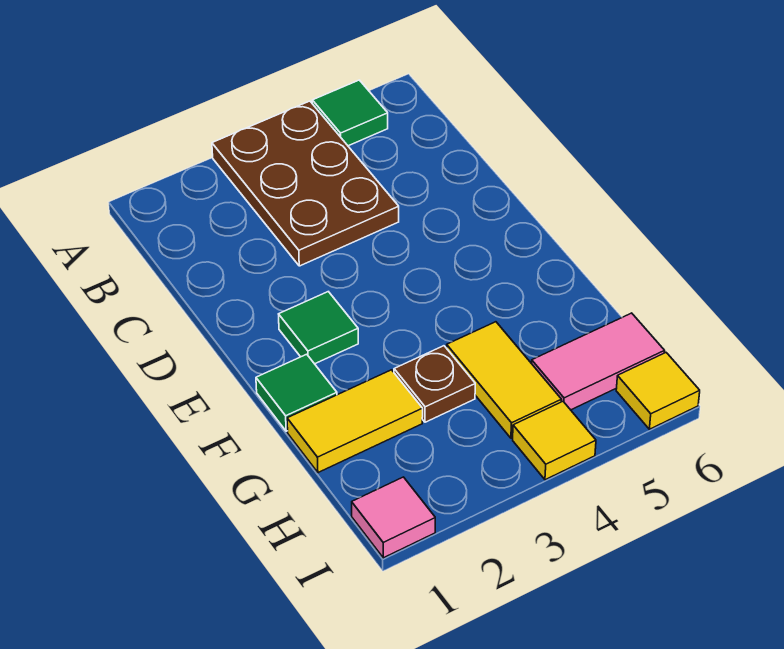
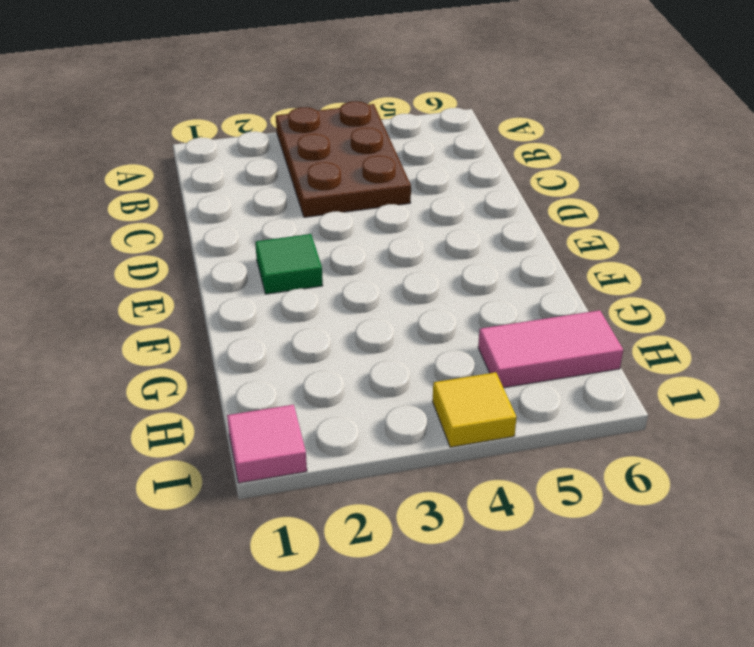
none -> green 1x1 tile [312,80,388,146]
none -> green 1x1 tile [256,354,337,431]

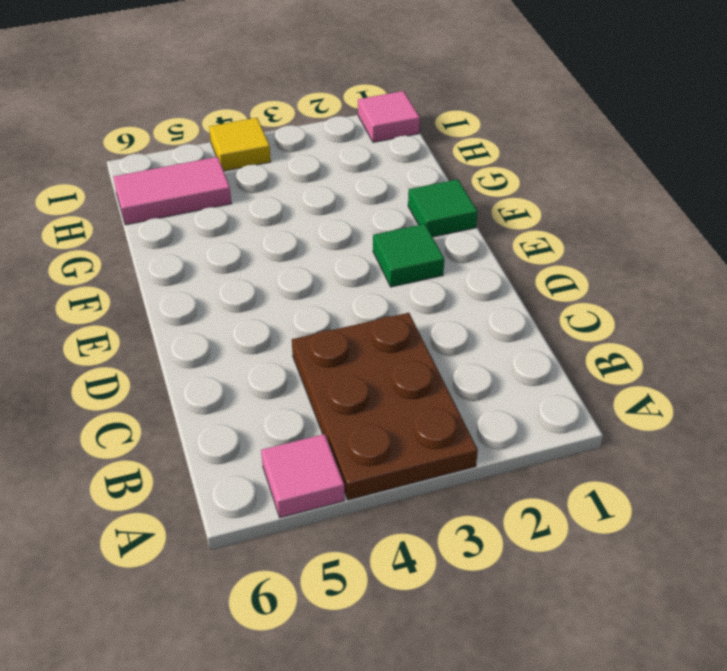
pink 1x1 tile [261,434,345,518] -> green 1x1 tile [312,80,388,146]
none -> yellow 1x2 tile [287,370,423,473]
none -> brown 1x1 plate [394,346,475,422]

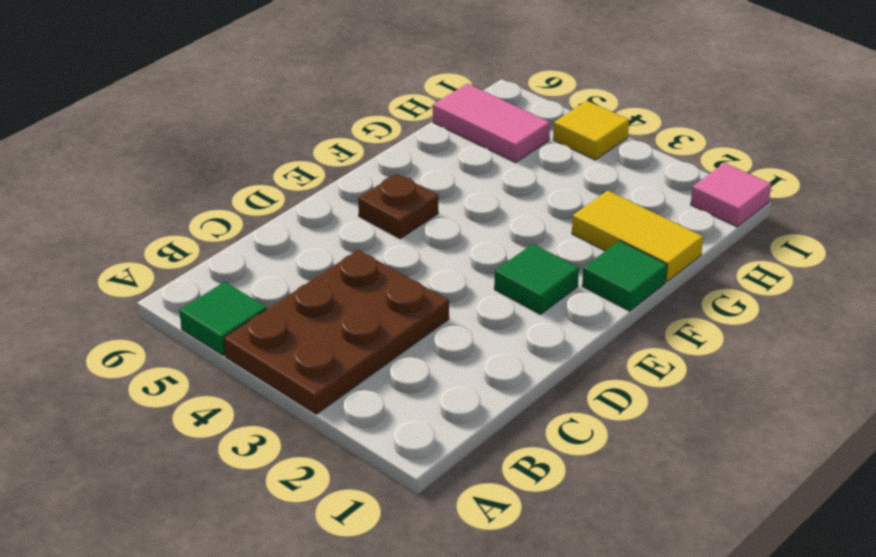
brown 1x1 plate [358,174,438,239] -> brown 1x1 plate moved to [394,346,475,422]
none -> yellow 1x2 tile [447,322,561,438]
none -> yellow 1x1 tile [616,353,700,429]

